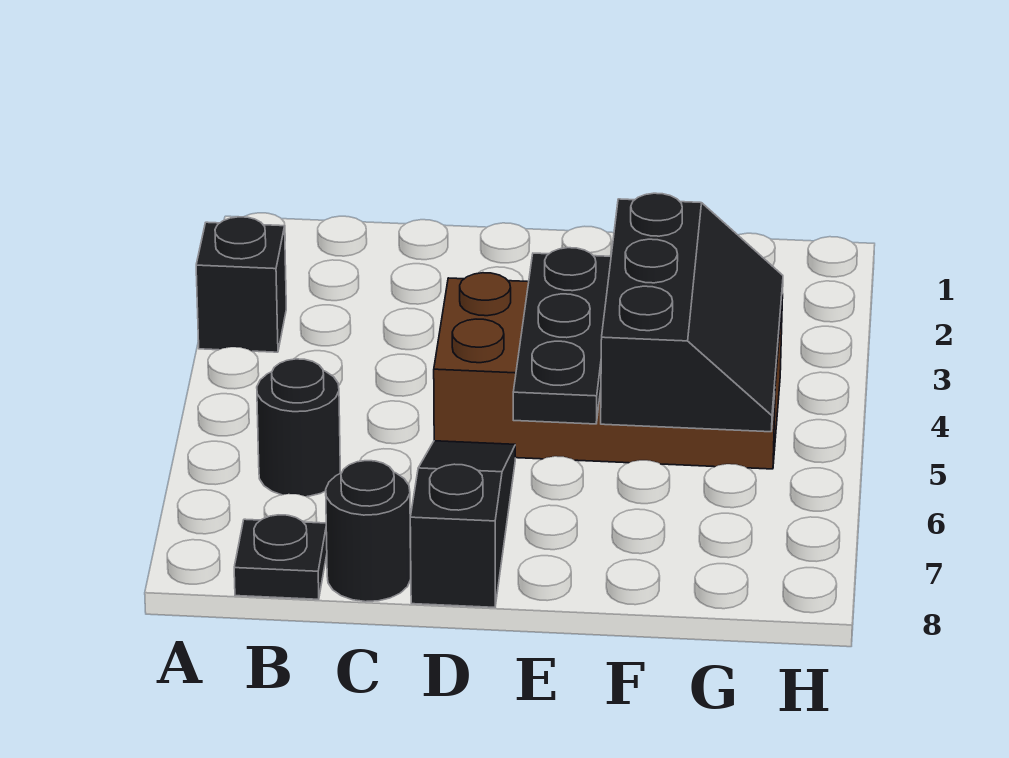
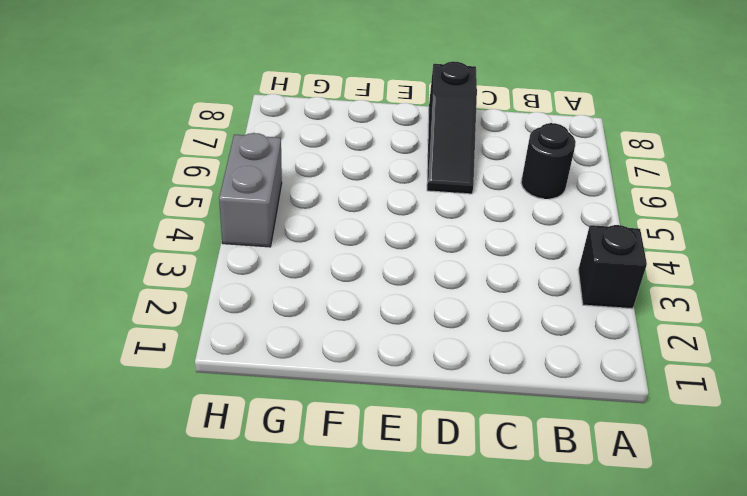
grey 1x2 brick [219,133,282,247] -> none
none -> black 1x1 plate [234,515,327,599]
none -> black 1x1 round brick [326,461,411,602]

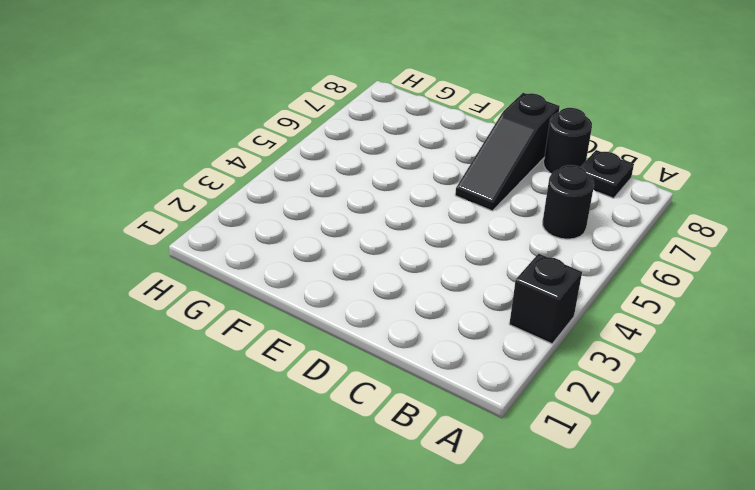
none -> brown 2x4 brick [434,273,783,469]
none -> black 1x3 plate [513,248,611,424]

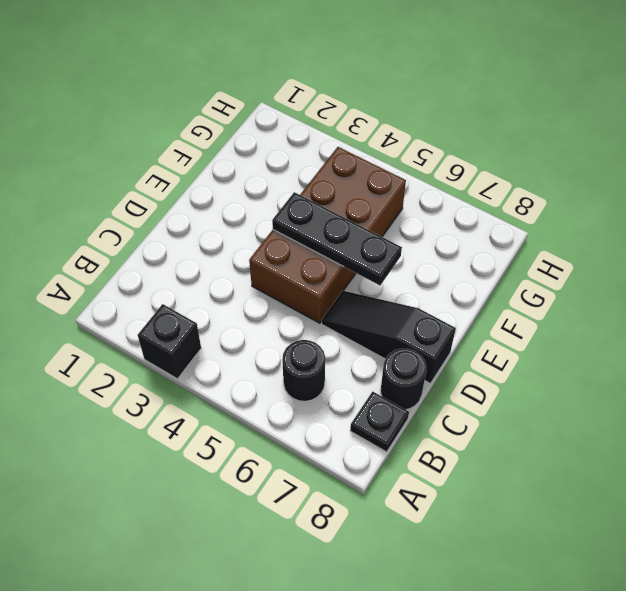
none -> black 2x3 slope [601,193,783,432]

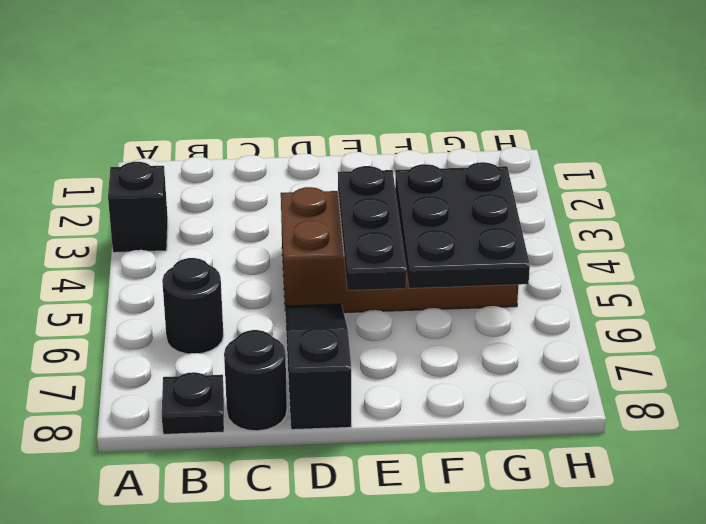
black 2x3 plate [395,162,530,288] -> black 2x3 slope [601,193,783,432]

